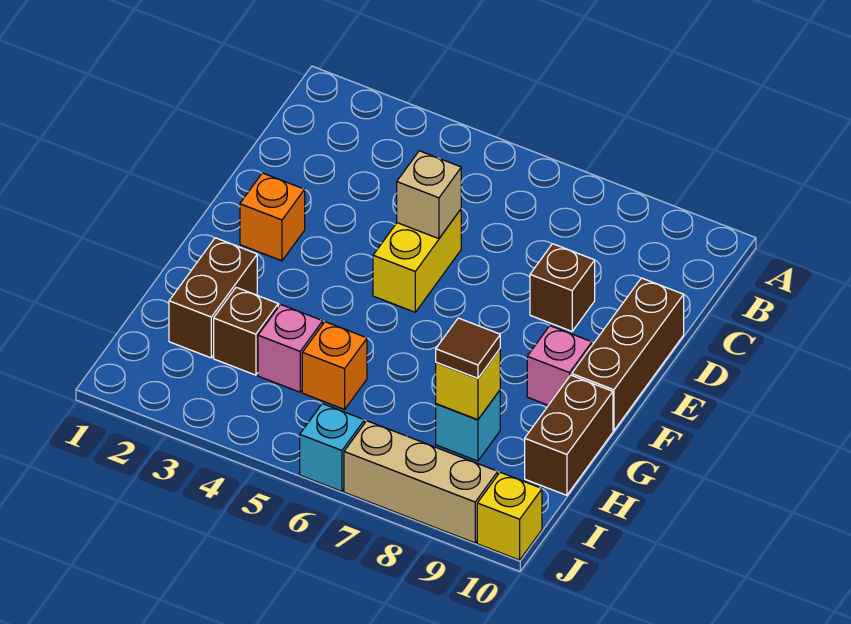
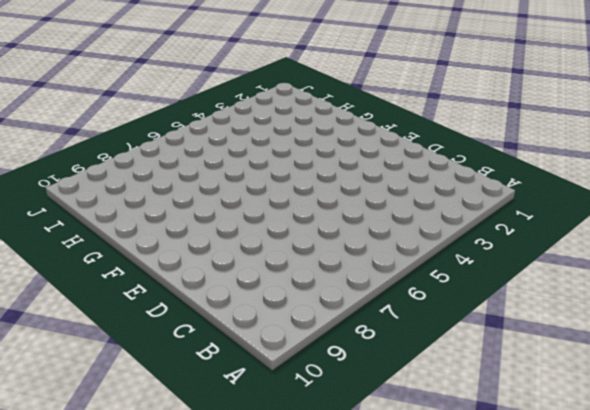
none -> yellow 1x2 brick [373,209,461,312]
none -> brown 1x1 brick [530,244,595,331]
none -> brown 1x3 brick [572,278,684,431]

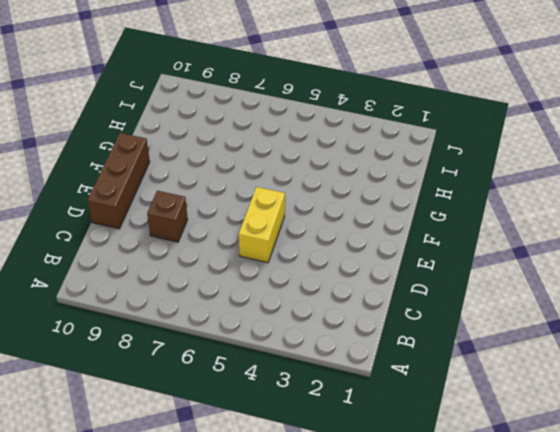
none -> orange 1x1 brick [240,173,305,261]
none -> pink 1x1 brick [527,326,592,405]
none -> brown 1x2 brick [169,238,257,358]

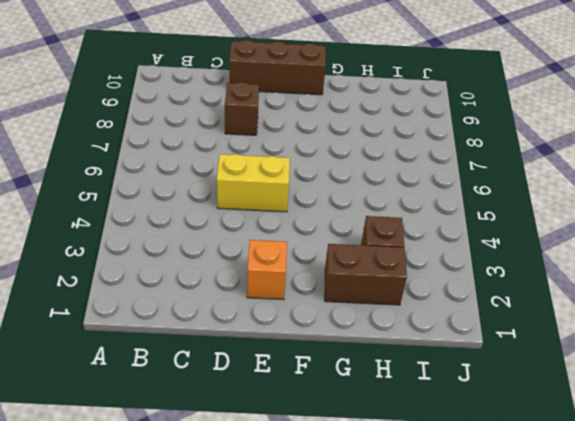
none -> pink 1x1 brick [527,326,592,405]
none -> brown 1x2 brick [525,375,613,495]
none -> pink 1x1 brick [258,305,323,392]

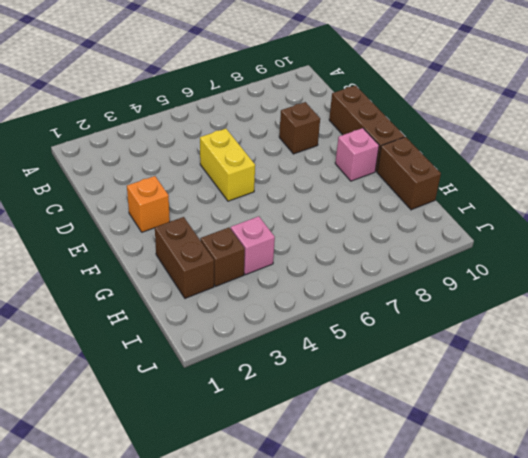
none -> orange 1x1 brick [302,322,367,409]
none -> cyan 1x1 brick [436,390,500,461]
none -> cyan 1x1 brick [300,404,364,491]

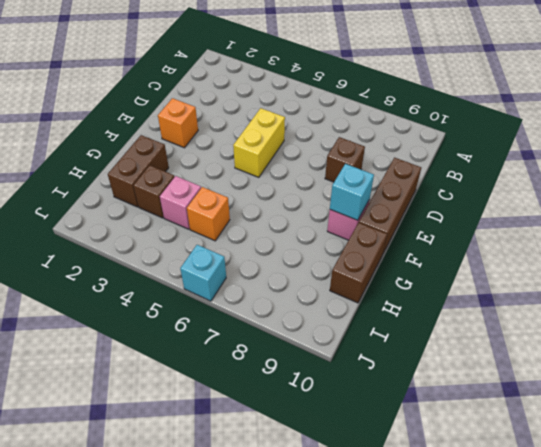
cyan 1x1 brick [330,164,374,220] -> cyan 1x1 brick moved to [436,390,500,461]
none -> tan 1x3 brick [344,421,498,543]
none -> yellow 1x1 brick [477,472,542,560]
none -> tan 1x1 brick [397,151,461,239]

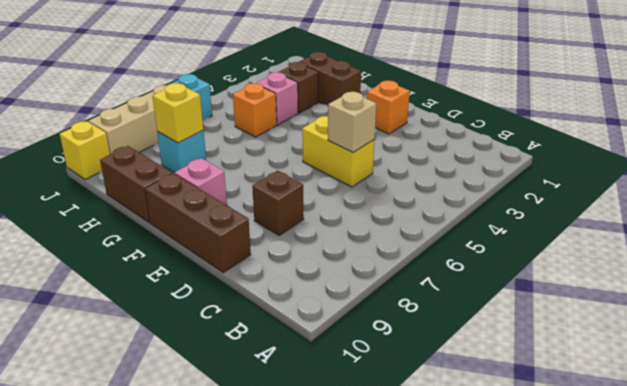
none -> brown 1x1 tile [436,318,500,378]

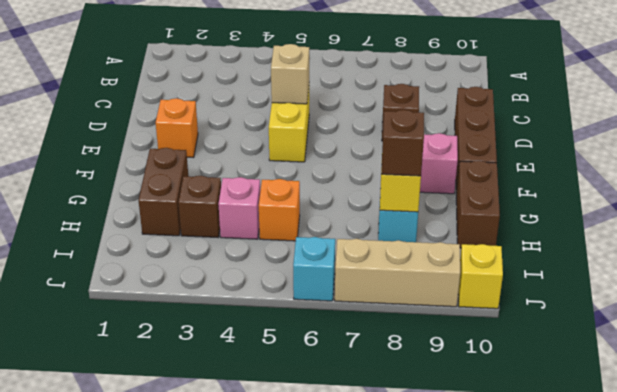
brown 1x1 brick [381,110,424,176] -> brown 1x1 tile [436,318,500,378]

